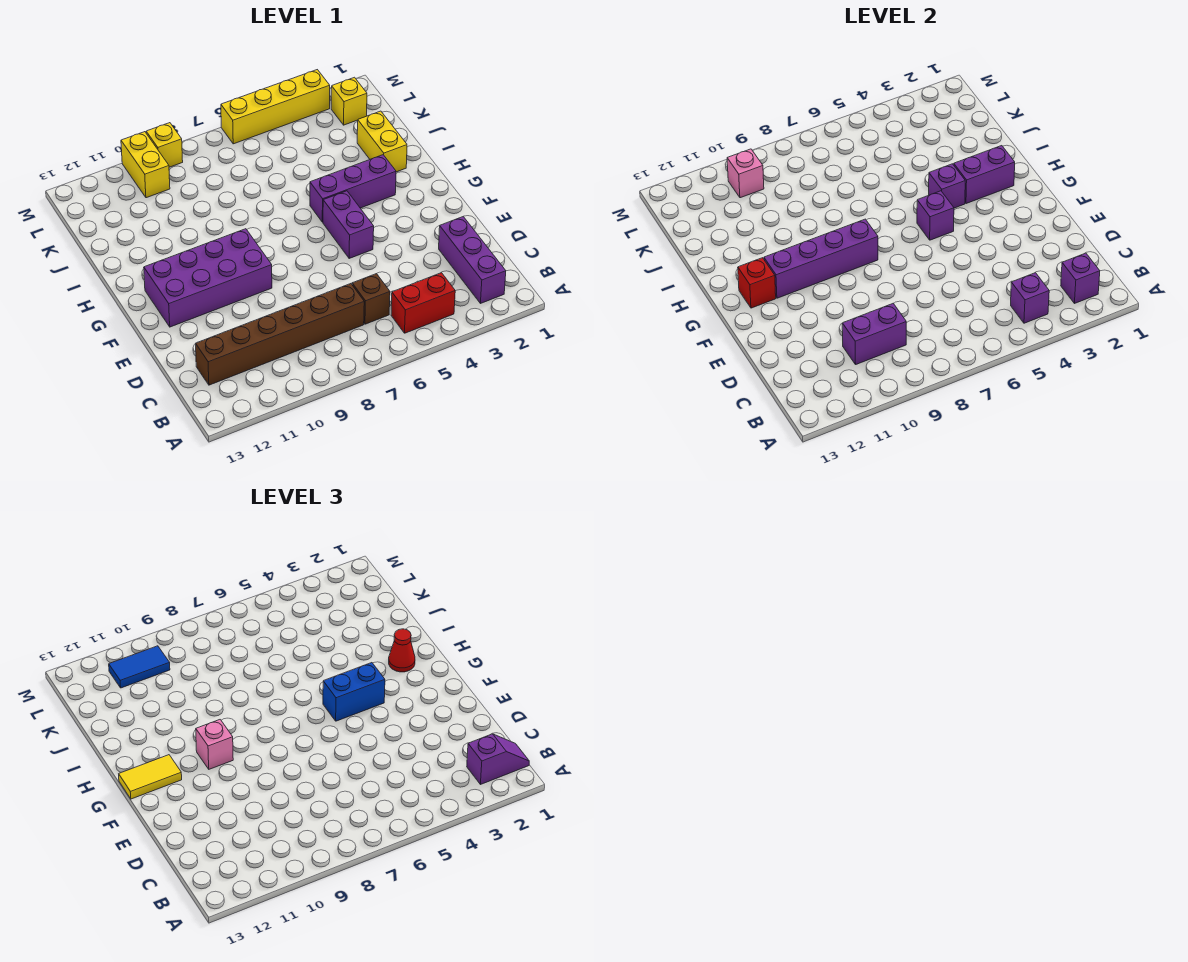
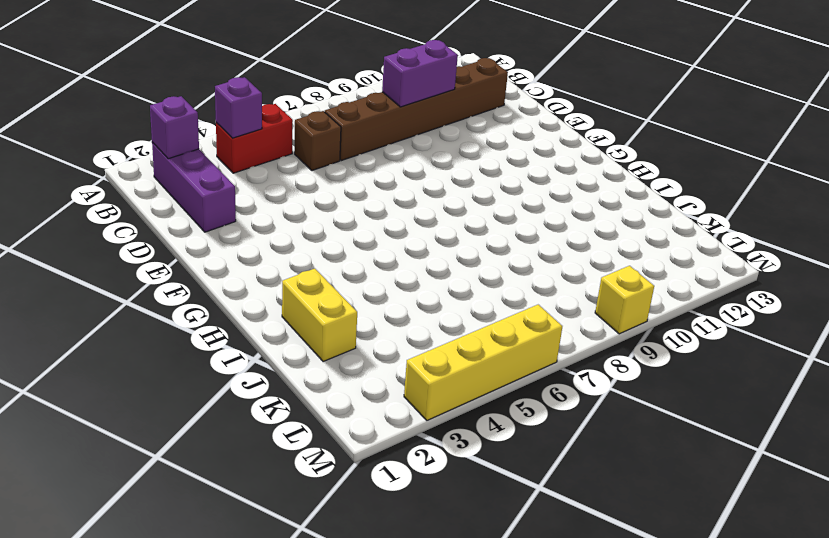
none -> purple 1x2 brick [323,191,374,258]
none -> purple 2x4 brick [144,229,272,327]
none -> purple 1x3 brick [310,155,396,222]

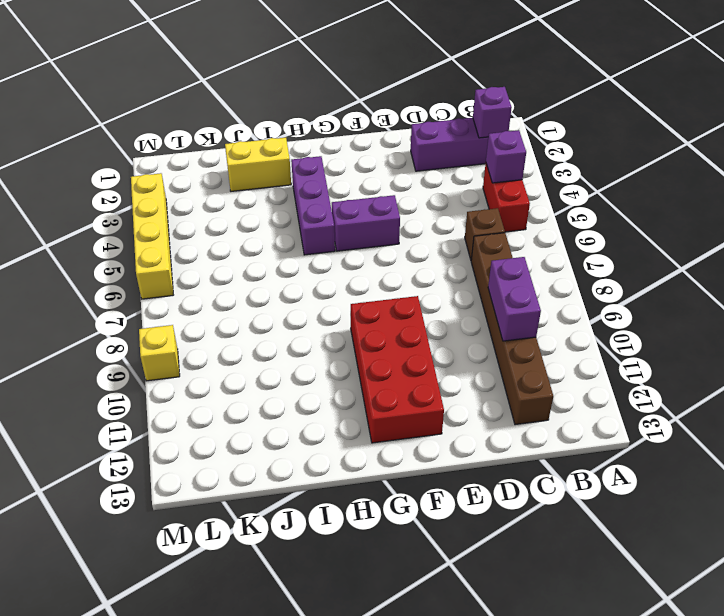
red 2x4 brick [351,296,444,443] -> purple 2x4 brick [144,229,272,327]
none -> yellow 1x1 brick [331,77,367,125]
none -> yellow 1x2 brick [121,132,170,198]
none -> purple 1x1 brick [917,191,954,240]

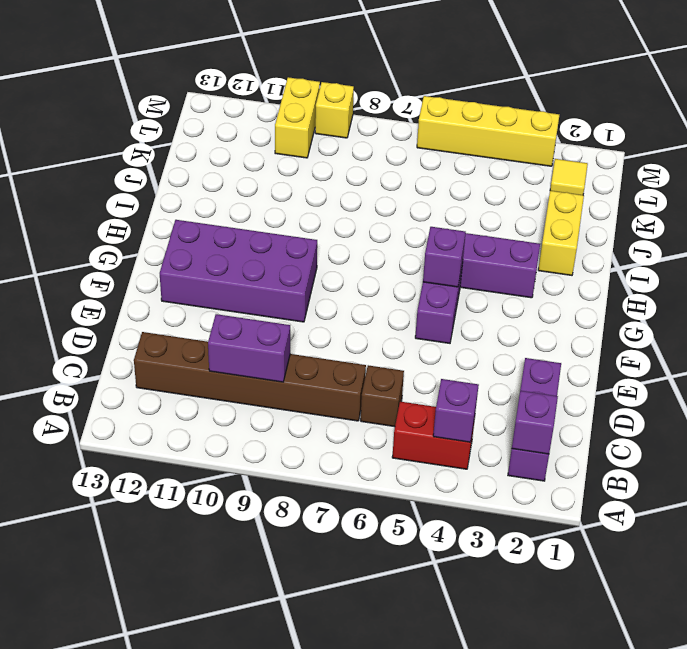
yellow 1x1 tile [550,159,588,195] -> yellow 1x1 brick [331,77,367,125]
none -> purple 1x4 brick [764,219,878,298]
none -> red 1x1 brick [738,258,776,308]
none -> purple 1x2 brick [954,146,1015,204]

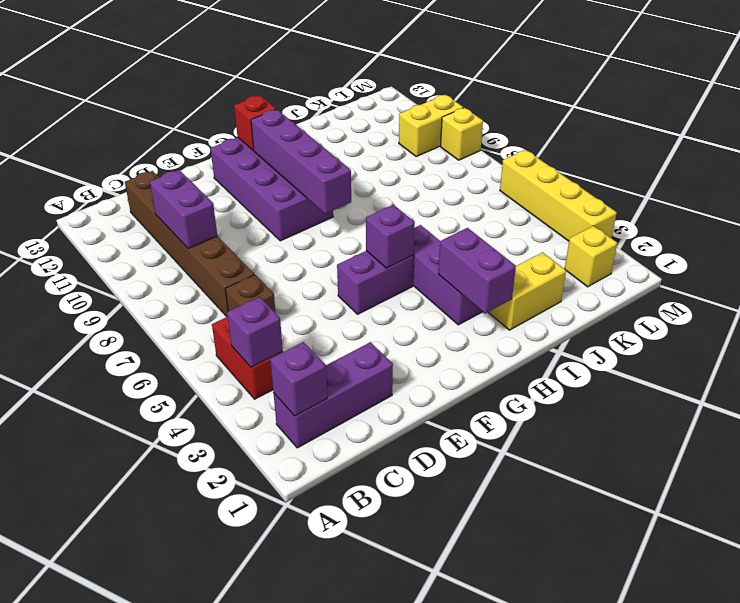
none -> purple 1x1 brick [929,164,965,208]
none -> pink 1x1 brick [727,149,764,198]
none -> purple 1x2 slope [467,734,529,785]

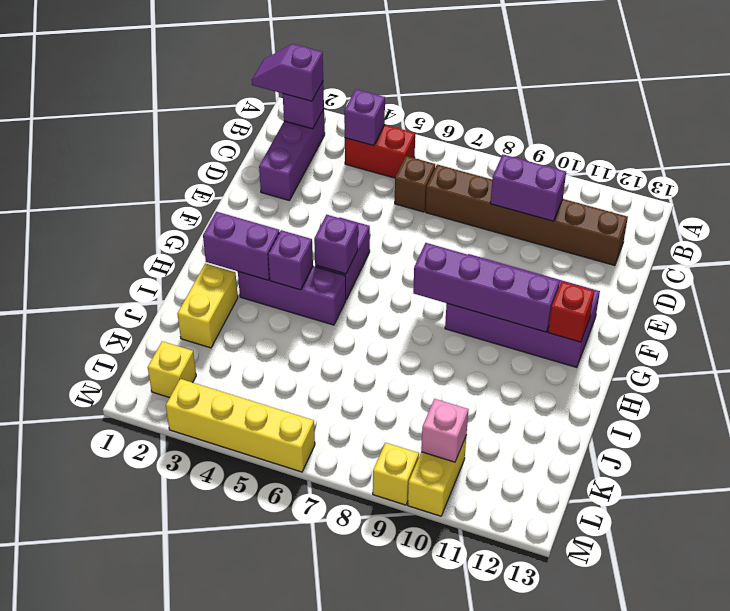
none -> blue 1x2 brick [323,663,385,721]
none -> pink 1x1 brick [196,720,233,769]
none -> yellow 1x2 tile [119,755,182,799]

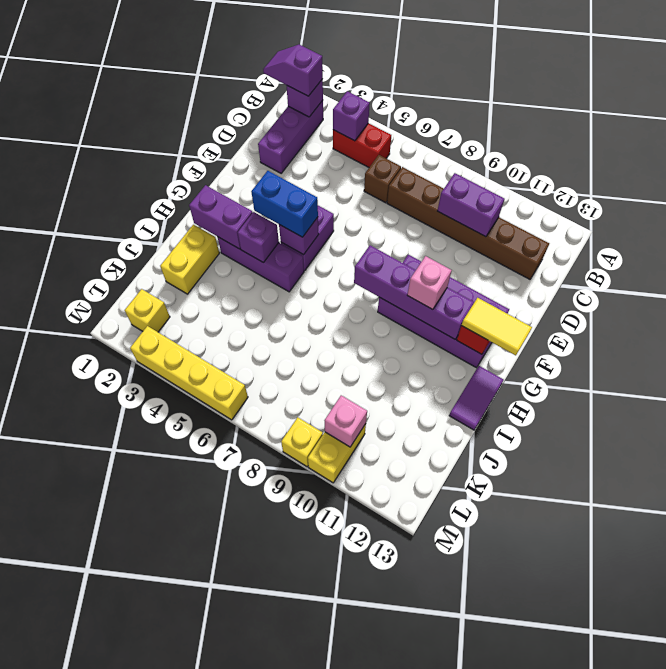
purple 1x2 tile [449,366,503,430] -> none
none -> red 1x1 cone [389,629,415,672]
none -> blue 1x2 tile [109,646,170,688]

